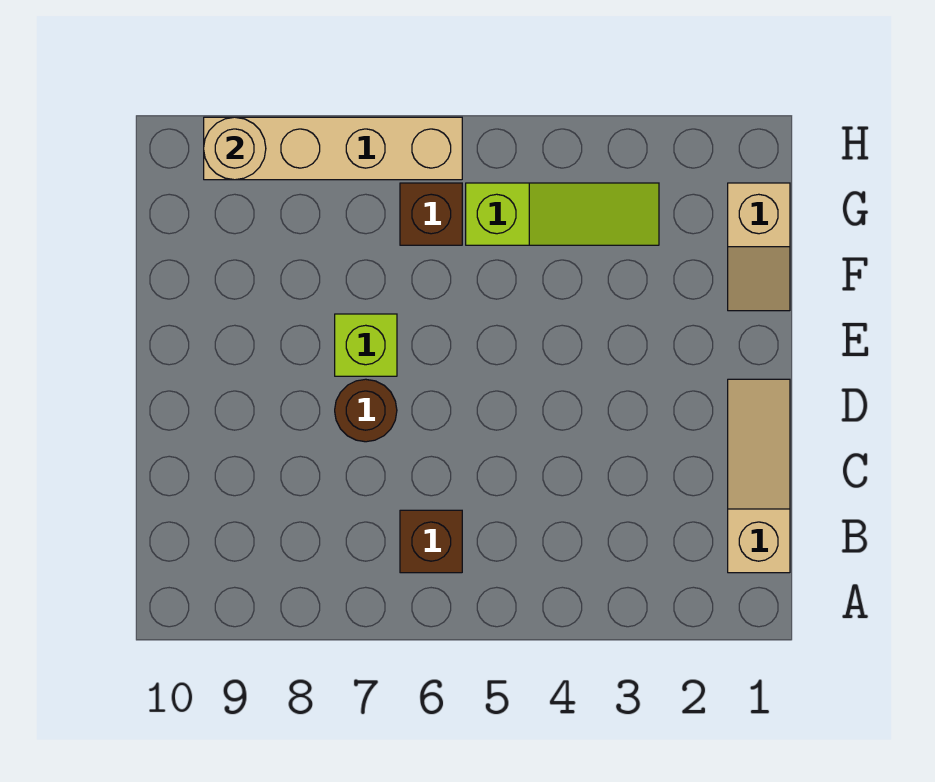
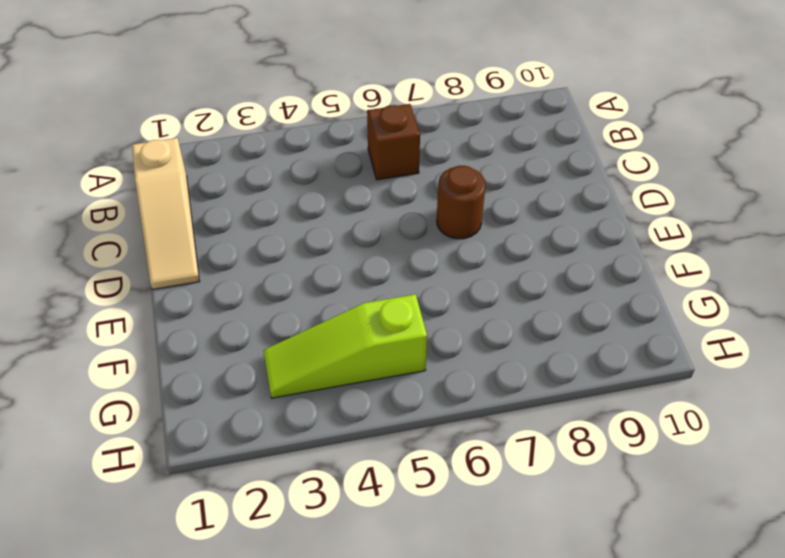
none -> lime 1x1 brick [335,314,397,376]
none -> tan 1x2 slope [728,183,790,311]

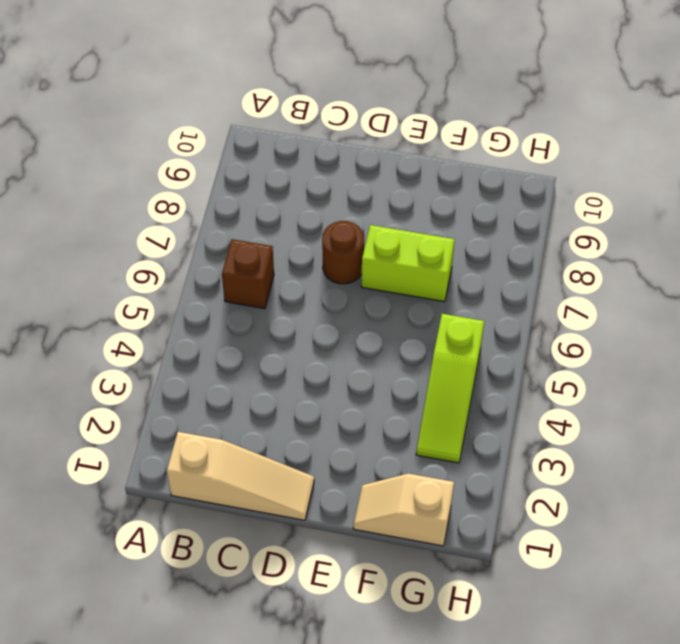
lime 1x2 brick [361,225,455,302] -> lime 1x1 brick [335,314,397,376]
none -> brown 1x1 brick [400,183,462,245]
none -> tan 1x4 brick [204,117,462,180]

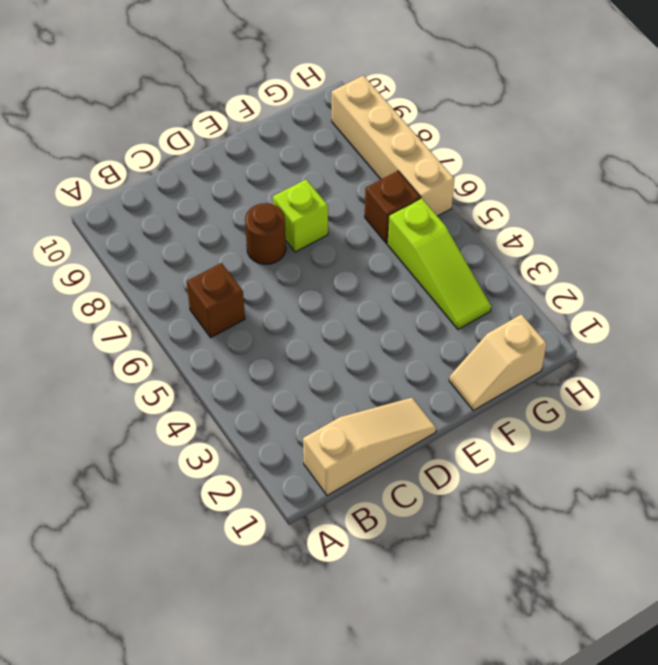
none -> tan 1x1 round brick [204,117,266,180]

